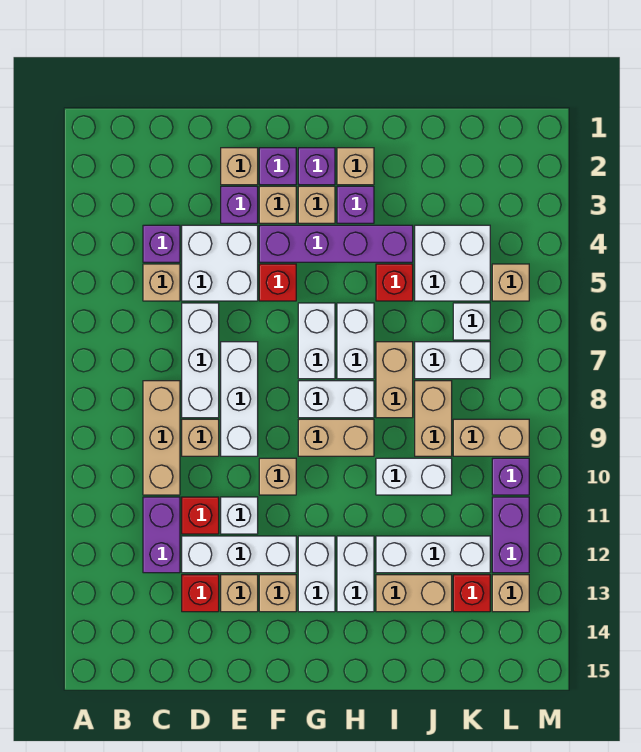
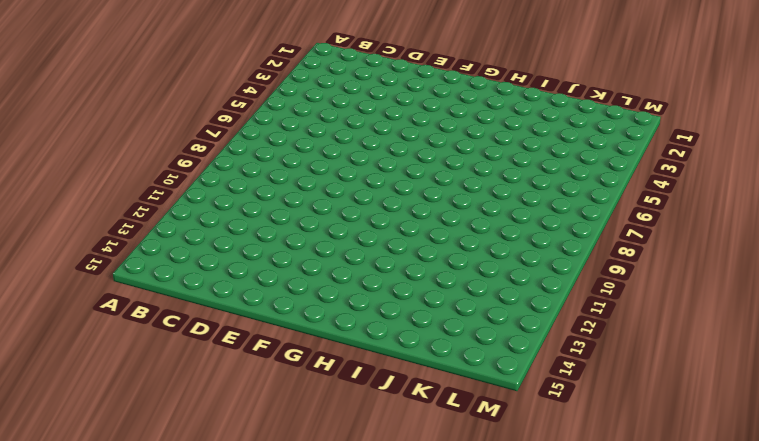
none -> purple 1x1 brick [143,225,180,262]
none -> tan 1x1 brick [143,264,180,301]
none -> tan 1x3 brick [143,381,180,495]
none -> purple 1x2 brick [143,497,180,573]

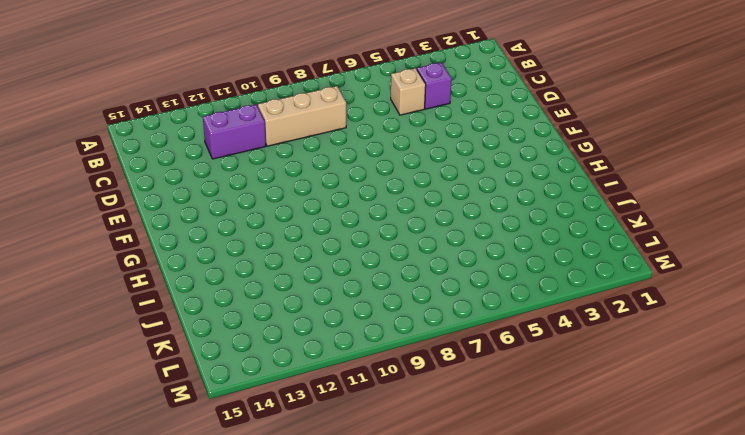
none -> white 2x2 brick [182,225,258,301]
none -> white 1x3 brick [182,303,219,418]
none -> tan 1x1 brick [182,419,219,456]
none -> red 1x1 brick [182,497,219,534]

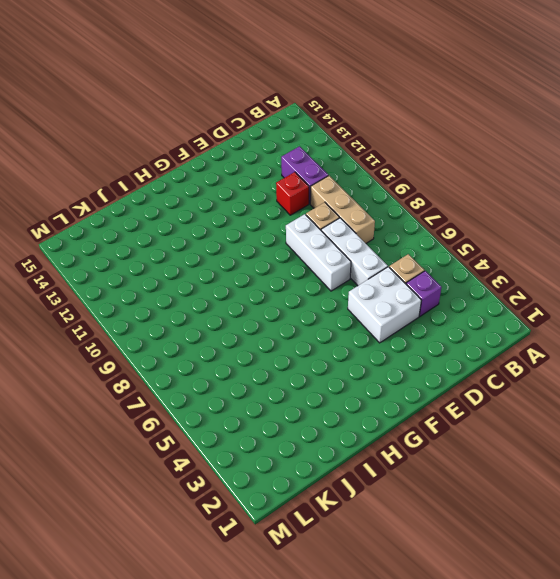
none -> white 1x3 brick [182,536,296,573]
none -> red 1x1 brick [182,575,219,612]
none -> tan 1x1 brick [221,148,258,185]
none -> purple 1x1 brick [221,186,258,223]

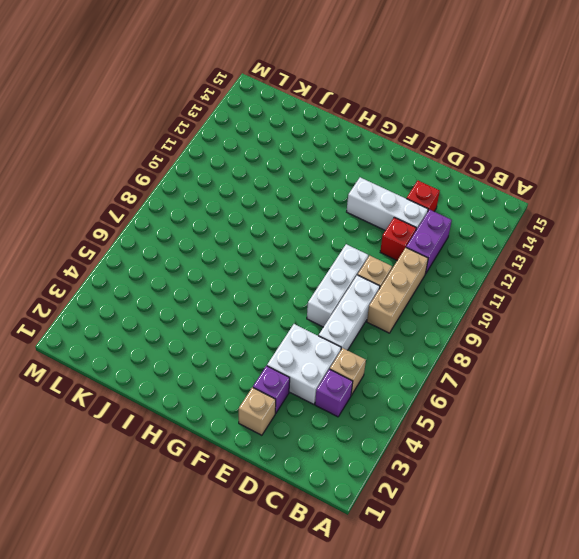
none -> white 1x1 brick [221,497,258,534]
none -> tan 1x1 brick [221,575,258,612]
none -> purple 1x1 brick [259,148,296,185]
none -> tan 1x1 brick [259,186,296,223]

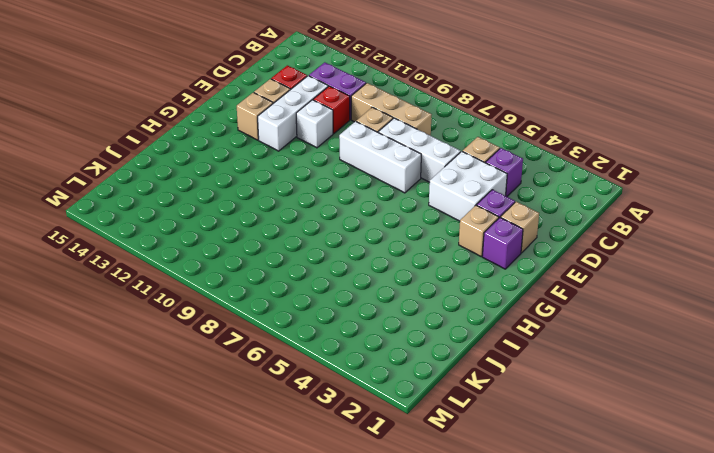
none -> purple 1x4 brick [259,225,413,262]
none -> red 1x1 brick [259,264,296,301]
none -> tan 1x1 brick [259,458,296,495]
none -> purple 1x1 brick [298,148,335,185]

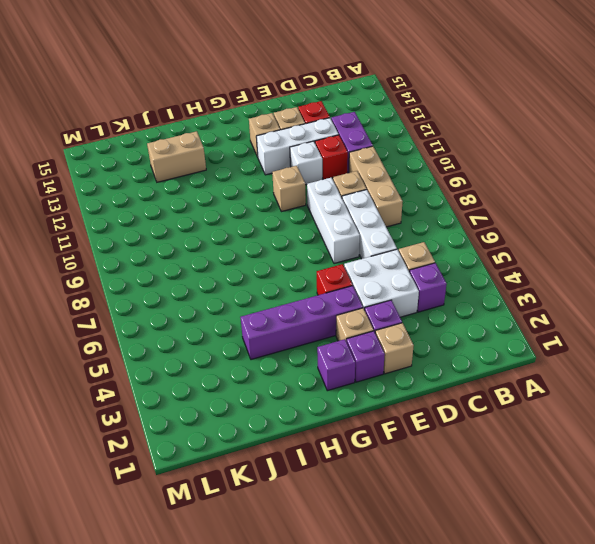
none -> tan 1x1 brick [298,186,335,223]
none -> white 1x2 brick [298,303,335,379]
none -> white 1x2 brick [298,381,374,418]
none -> tan 1x2 brick [298,419,374,456]

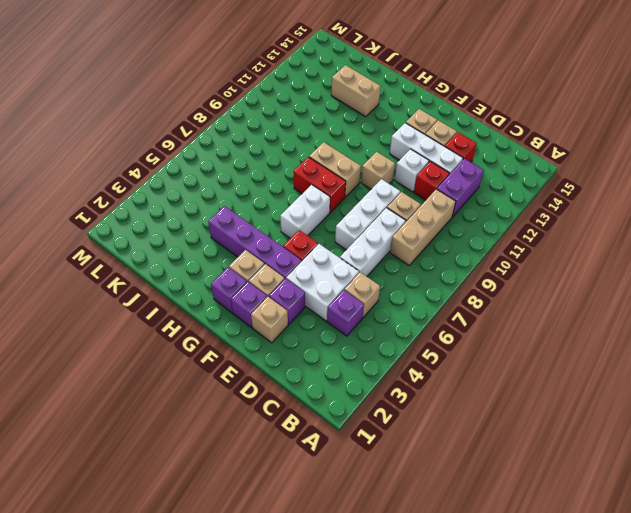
red 1x2 brick [293,157,346,212] -> white 1x2 brick [298,381,374,418]
none -> white 1x2 brick [298,536,335,612]
none -> tan 1x1 brick [337,148,374,185]
none -> purple 1x1 brick [337,186,374,223]
none -> white 1x2 brick [337,303,374,379]

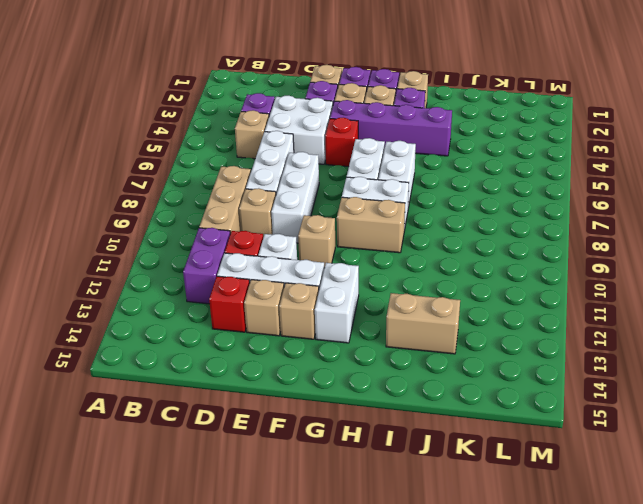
none -> white 1x2 brick [337,536,374,612]
none -> red 1x1 brick [376,264,413,301]
none -> tan 1x2 brick [376,342,413,418]
none -> white 1x2 brick [376,458,452,495]

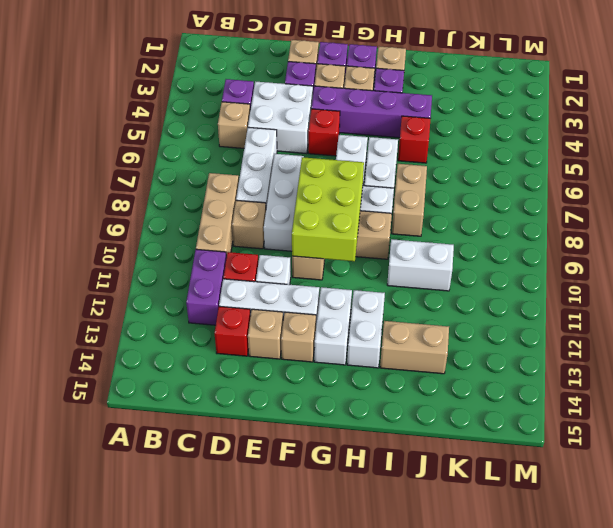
lime 2x3 brick [292,157,364,261] -> none
none -> white 1x3 brick [376,536,490,573]
none -> white 2x2 brick [415,225,490,301]
none -> white 1x2 brick [415,342,490,379]
none -> tan 1x2 brick [415,381,452,456]

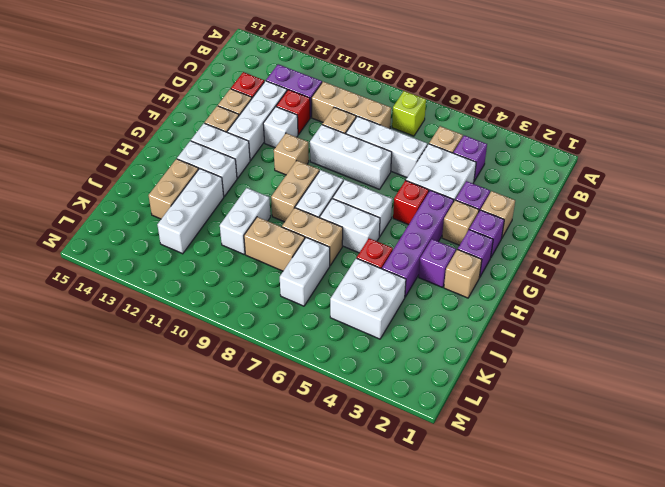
lime 1x1 brick [392,91,426,136] -> none
none -> tan 1x1 brick [298,186,335,223]
none -> white 1x1 brick [453,303,490,340]
none -> tan 1x2 brick [453,419,529,456]
none -> red 1x1 brick [453,575,490,612]

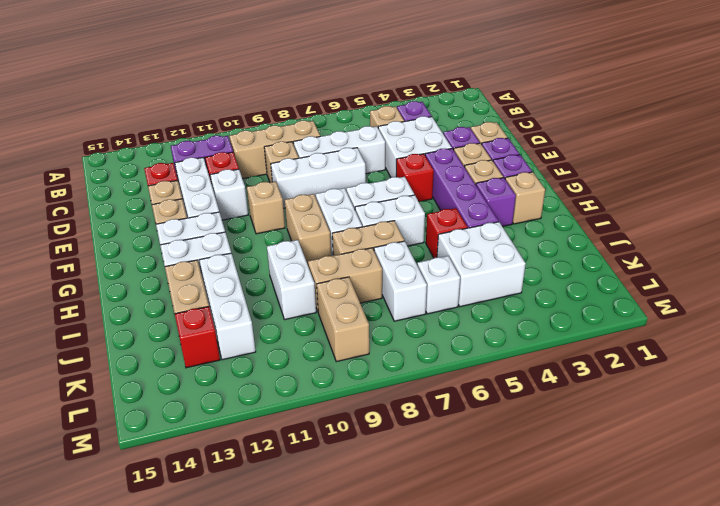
none -> tan 1x1 brick [492,264,529,301]
none -> purple 1x1 brick [492,458,529,495]
none -> purple 1x2 brick [492,497,529,573]
none -> tan 1x1 brick [492,575,529,612]

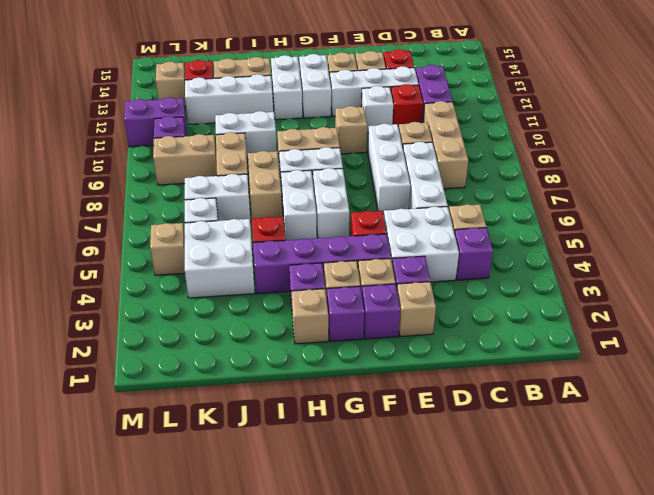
purple 1x2 brick [124,97,187,147] -> purple 1x2 brick turned to [492,497,529,573]

